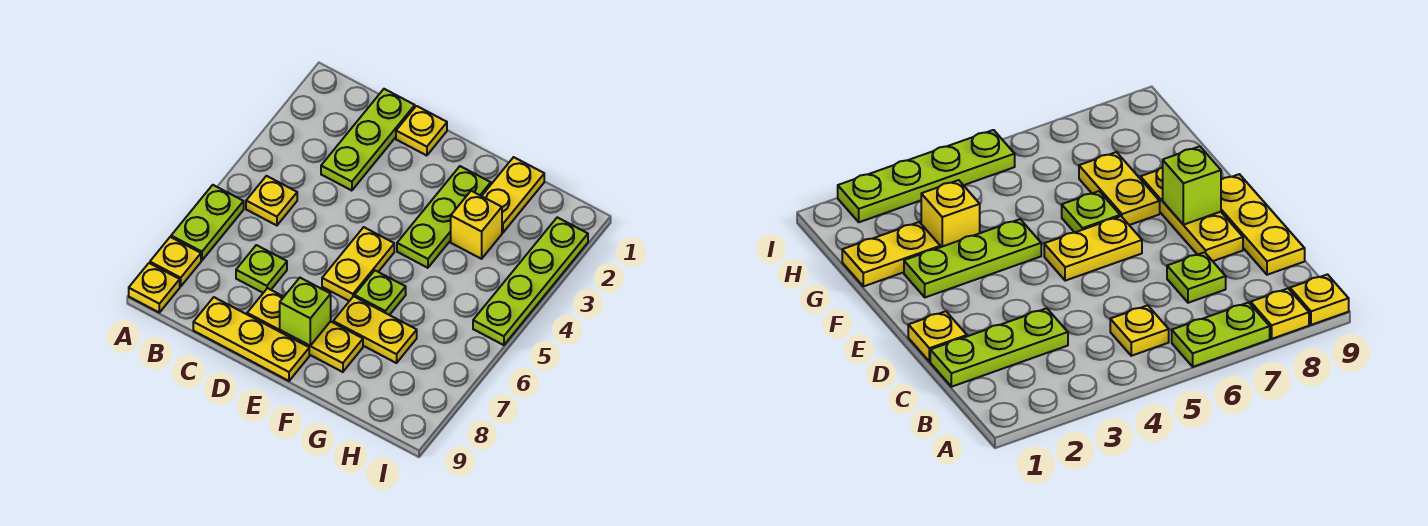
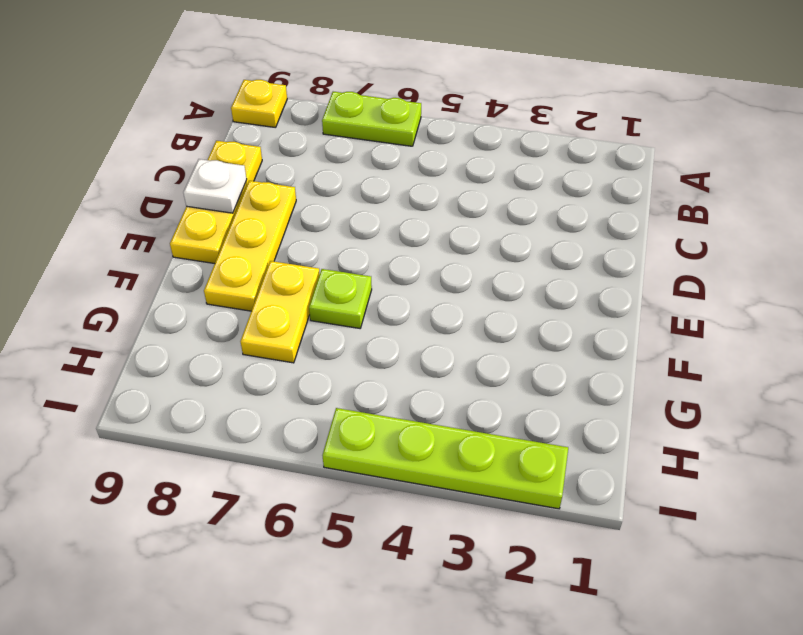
white 1x1 plate [183,159,247,213] -> none
none -> yellow 1x1 plate [150,237,201,286]
none -> yellow 1x1 plate [246,176,297,225]
none -> lime 1x3 plate [321,89,415,191]

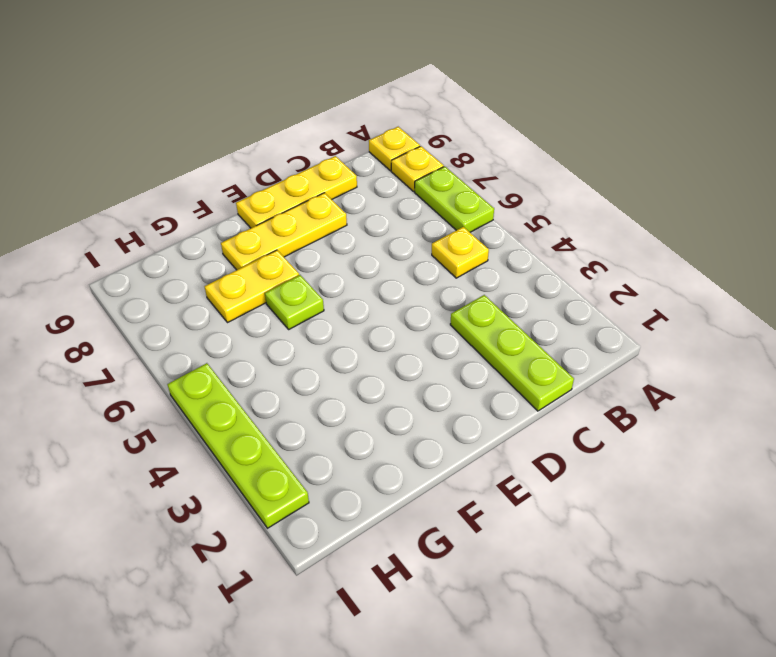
none -> lime 1x1 plate [236,245,287,293]
none -> yellow 1x1 plate [396,106,447,156]
none -> yellow 1x2 plate [322,227,394,301]

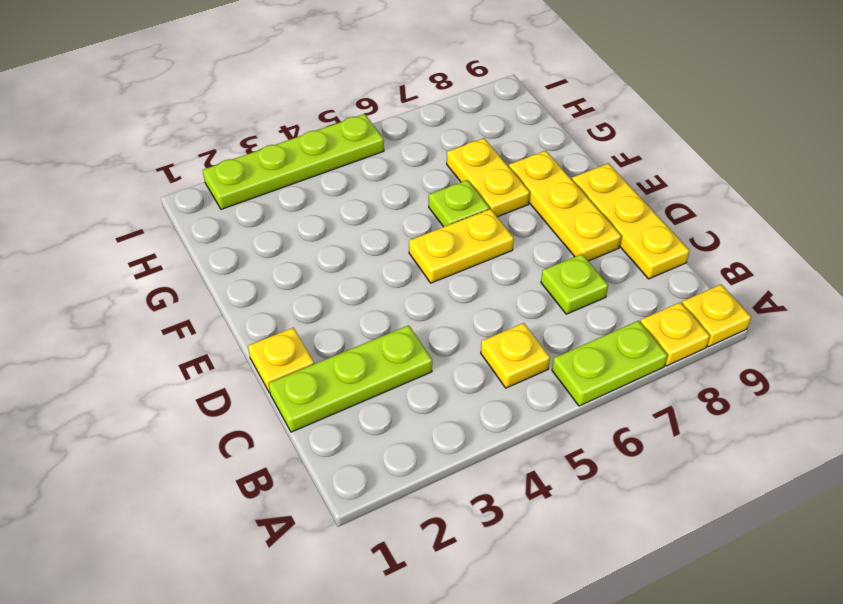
none -> lime 1x3 plate [397,166,491,268]
none -> yellow 1x2 plate [482,157,544,233]
none -> yellow 1x1 brick [451,191,502,259]

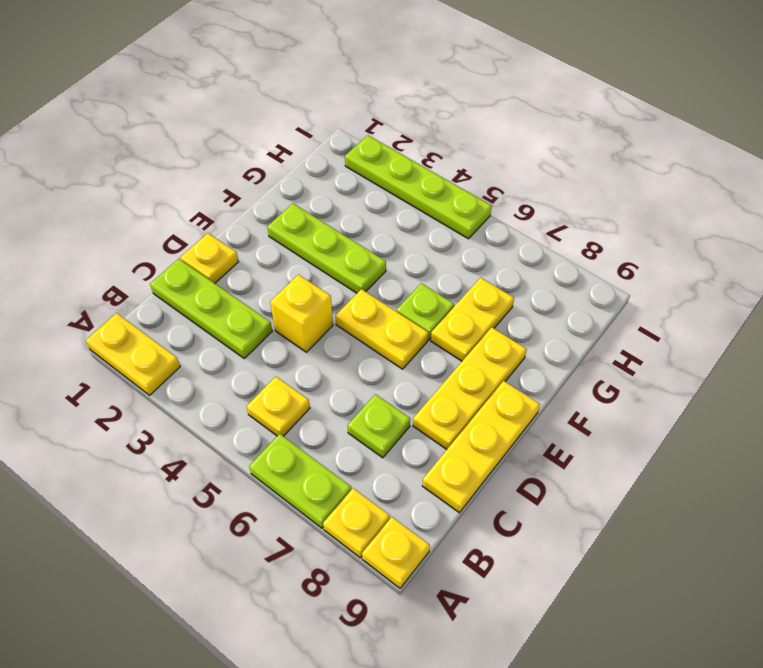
yellow 1x2 plate [86,313,180,395] -> yellow 1x2 plate moved to [482,157,544,233]
yellow 1x1 brick [270,275,333,352] -> yellow 1x1 brick moved to [451,191,502,259]
none -> lime 1x1 brick [280,278,331,346]

